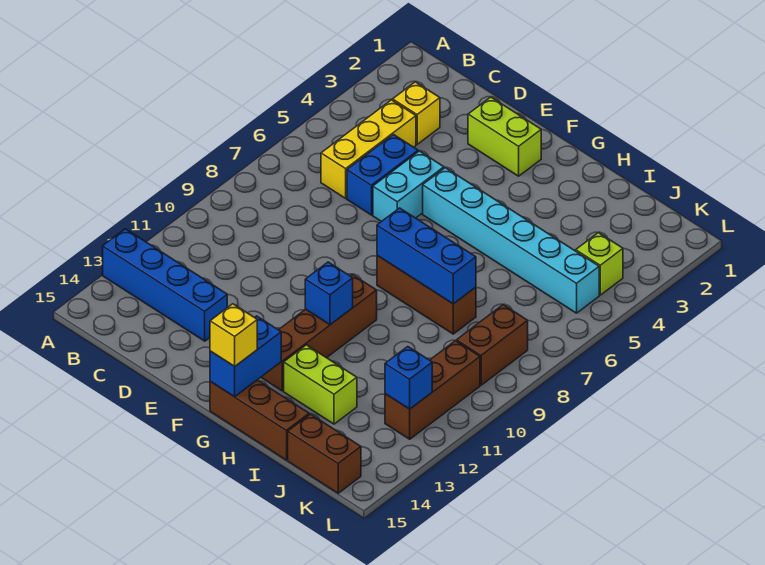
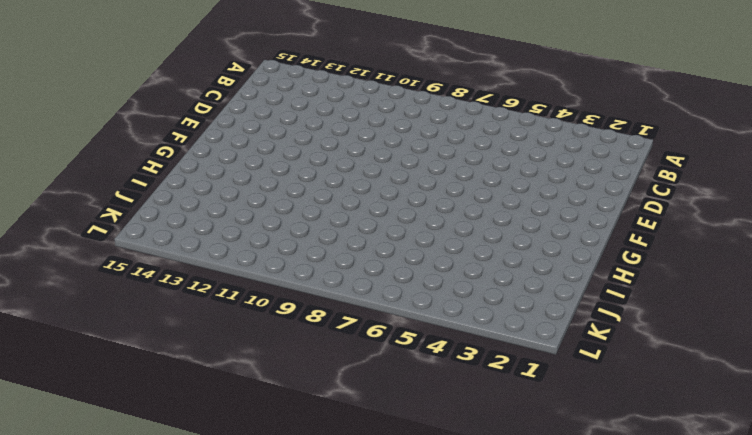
none -> blue 1x4 brick [103,229,227,341]
none -> yellow 1x1 brick [393,82,440,144]
none -> yellow 1x3 brick [321,100,416,198]

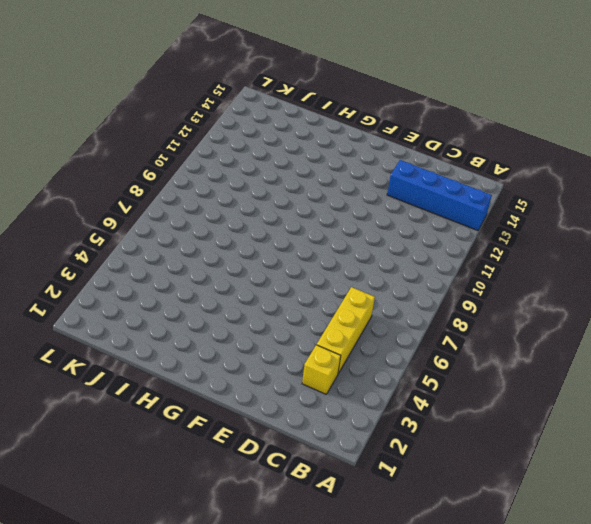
none -> blue 1x2 brick [347,135,418,215]
none -> lime 1x2 brick [468,97,541,176]
none -> cyan 1x2 brick [373,151,444,222]

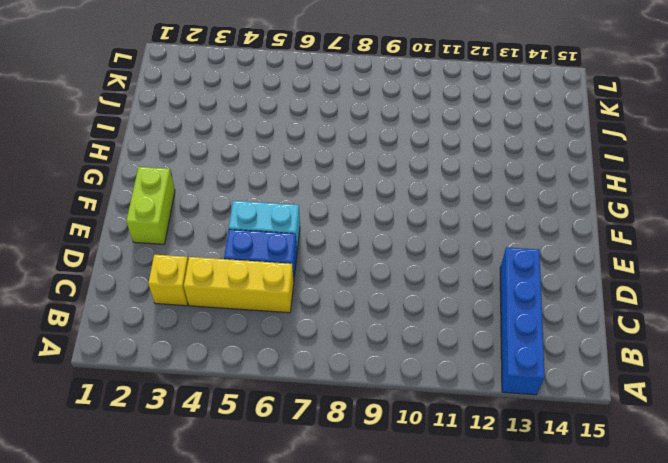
none -> cyan 1x6 brick [423,168,599,313]
none -> brown 1x3 brick [377,256,476,334]
none -> brown 1x4 brick [261,275,377,391]

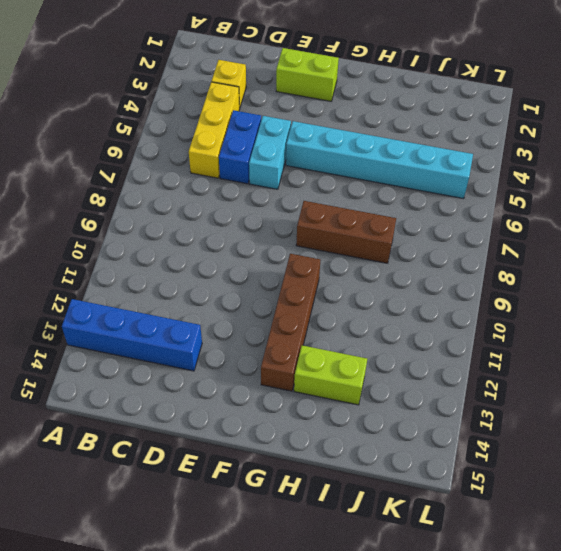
none -> brown 1x3 brick [210,380,309,460]
none -> brown 1x2 brick [288,414,361,493]
none -> lime 1x1 brick [576,233,623,295]

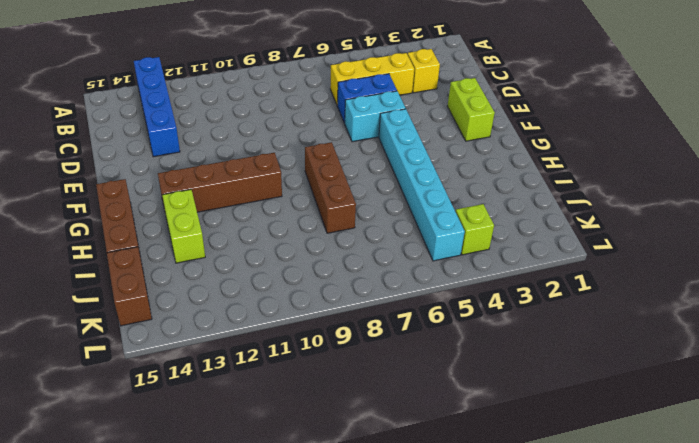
none -> brown 1x2 brick [457,305,528,385]
none -> brown 1x3 brick [385,341,480,439]
none -> blue 1x3 brick [377,208,476,304]

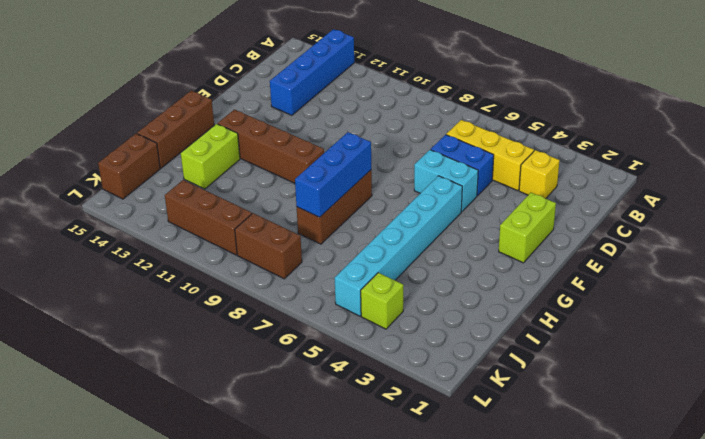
none -> blue 1x1 brick [305,262,353,325]
none -> blue 1x2 brick [210,316,281,397]
none -> blue 1x1 brick [385,347,432,409]

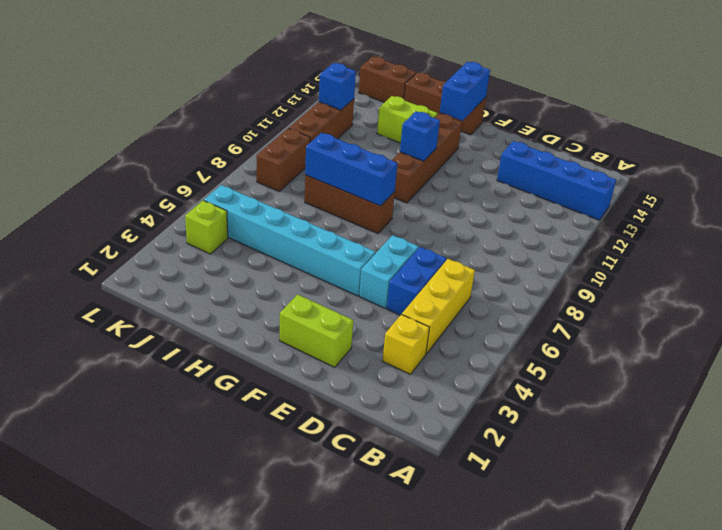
none -> yellow 1x1 brick [210,304,257,366]

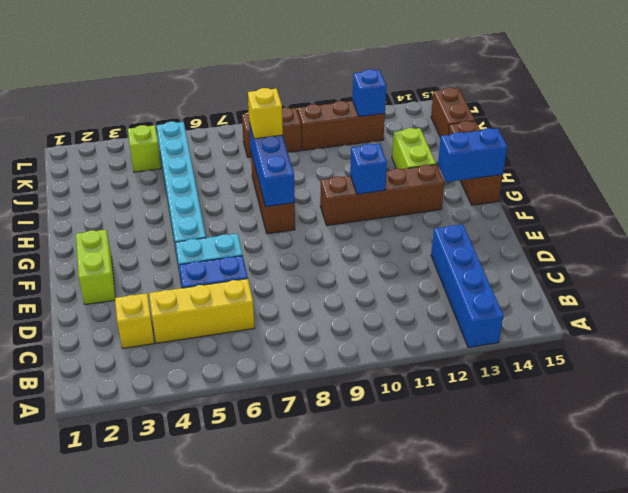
yellow 1x1 brick [248,88,283,139] -> yellow 1x1 brick moved to [210,304,257,366]

